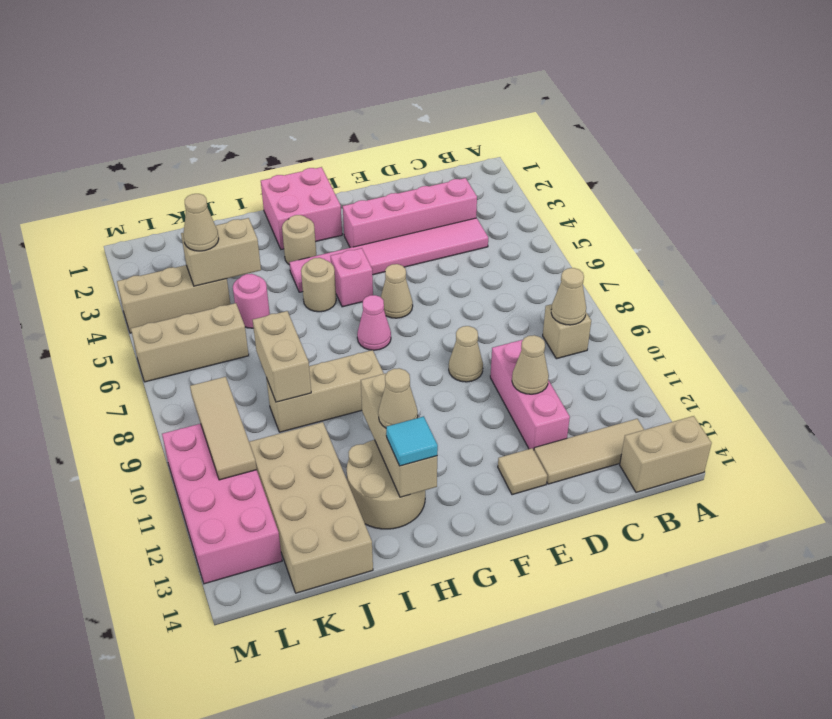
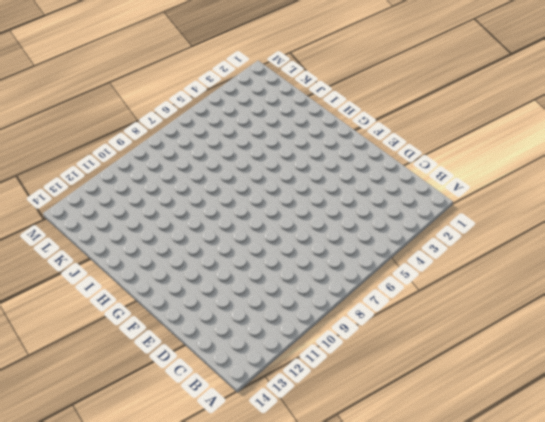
none -> tan 1x2 brick [620,416,712,492]
none -> tan 1x1 brick [543,304,591,359]
none -> tan 1x3 tile [534,419,644,484]
none -> pink 1x4 brick [343,178,477,248]

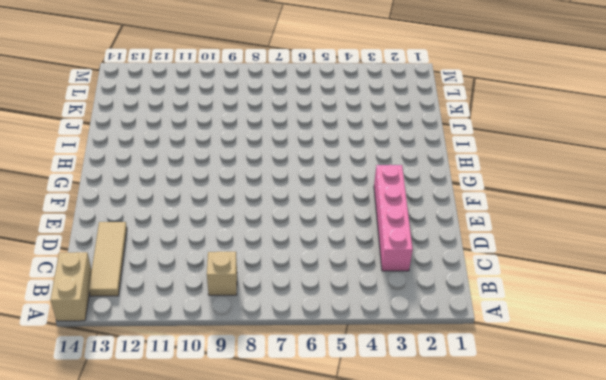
none -> pink 1x6 tile [289,218,488,292]
none -> pink 1x3 brick [490,340,570,450]
none -> tan 1x1 cone [449,326,483,382]
none -> tan 1x1 tile [498,448,547,495]

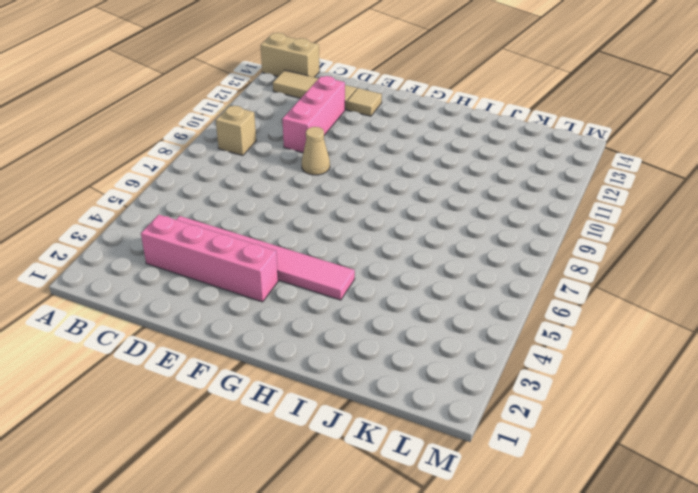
none -> tan 1x1 cone [381,264,413,318]
none -> pink 2x2 brick [261,167,342,249]
none -> pink 1x1 brick [331,248,373,307]
none -> pink 1x1 cone [357,295,391,350]

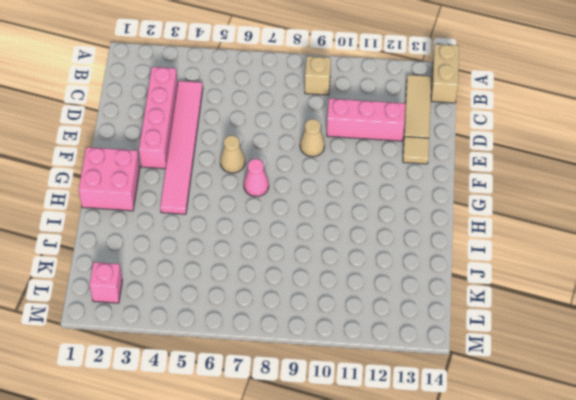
pink 1x1 brick [90,262,122,303] -> pink 1x1 brick moved to [331,248,373,307]
none -> tan 1x1 round brick [282,215,316,265]
none -> tan 1x1 round brick [301,258,336,312]
none -> tan 1x3 brick [266,350,384,432]
none -> tan 2x2 round brick [347,440,425,529]

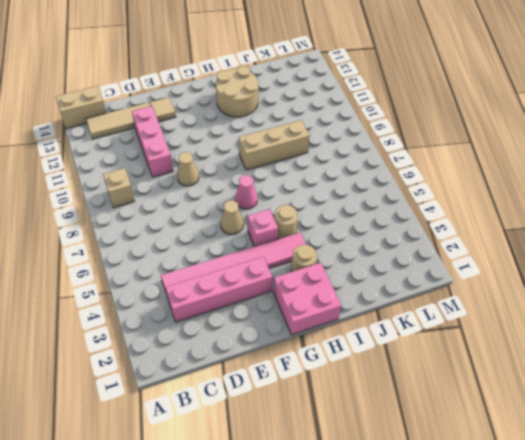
none -> pink 1x1 round brick [233,274,270,328]
none -> tan 2x4 brick [249,422,373,593]
none -> tan 1x3 brick [117,265,230,333]
none -> tan 1x3 brick [131,303,249,382]

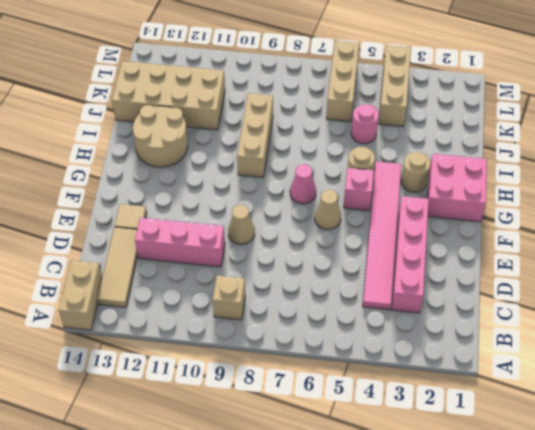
none -> pink 2x4 brick [162,424,282,584]
none -> tan 1x1 cone [551,268,586,325]
none -> tan 1x1 cone [512,335,549,394]
none -> tan 1x3 brick [361,373,437,497]

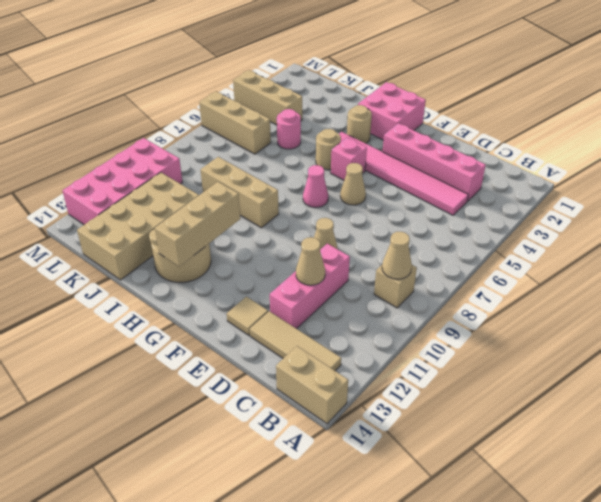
none -> tan 1x2 brick [181,218,261,286]
none -> tan 1x2 brick [253,311,311,402]
none -> tan 1x3 tile [190,377,257,480]
none -> tan 1x1 cone [378,368,418,428]

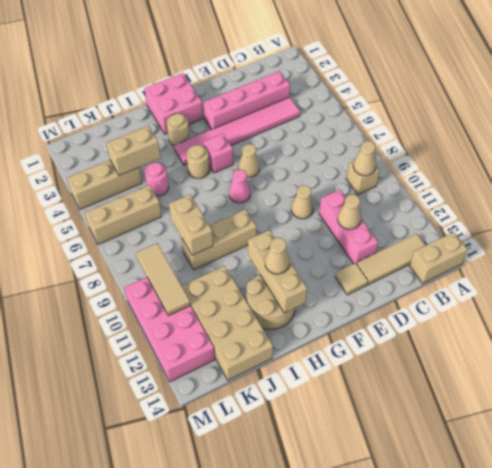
none -> cyan 1x1 tile [386,416,438,466]
none -> tan 1x1 cone [183,194,219,251]

